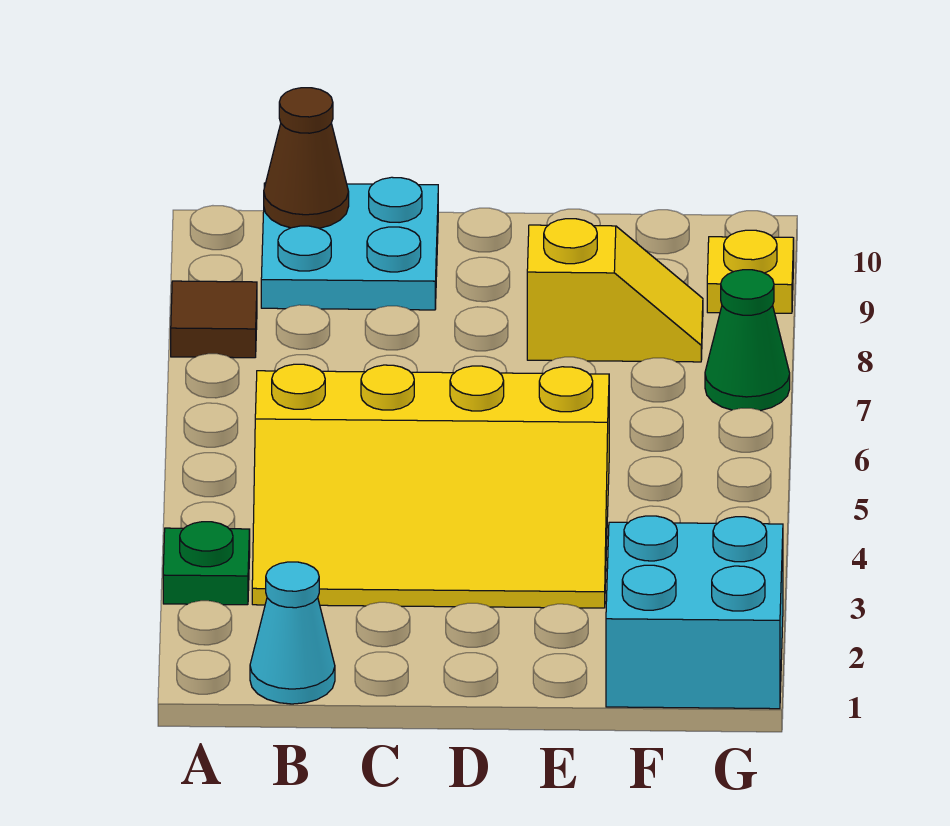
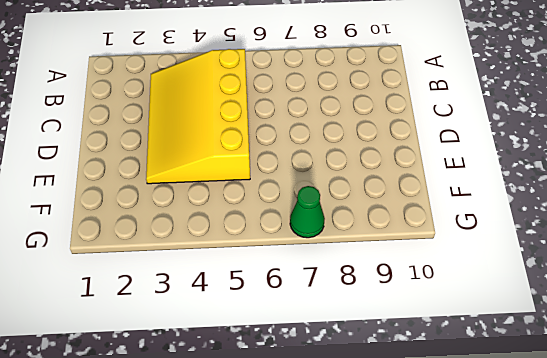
none -> green 1x1 plate [163,522,250,605]
none -> brown 1x1 tile [171,281,257,358]

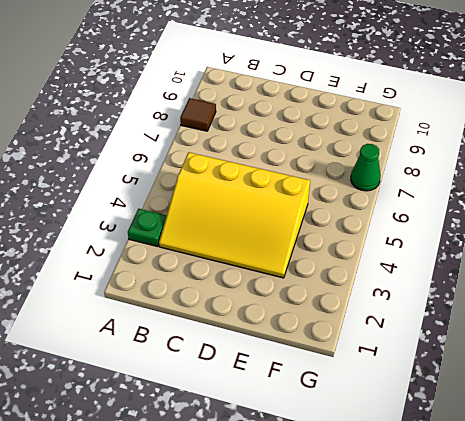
none -> cyan 1x1 cone [250,562,335,704]
none -> cyan 2x2 plate [261,177,438,310]

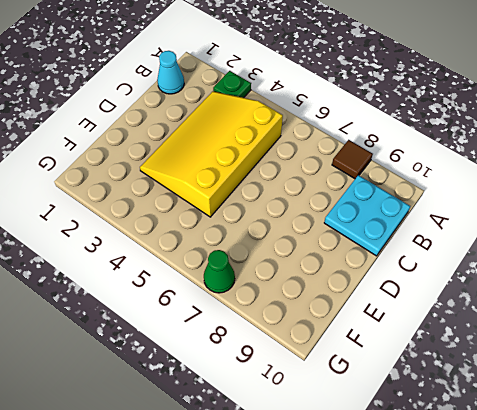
none -> yellow 1x2 slope [527,219,703,362]
none -> cyan 2x2 brick [606,516,783,709]

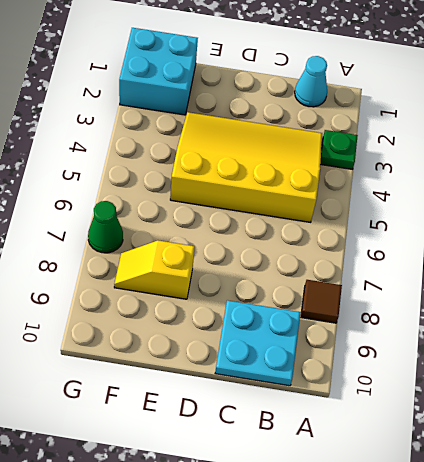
none -> yellow 1x1 plate [707,230,794,313]
none -> brown 1x1 cone [264,88,349,228]

